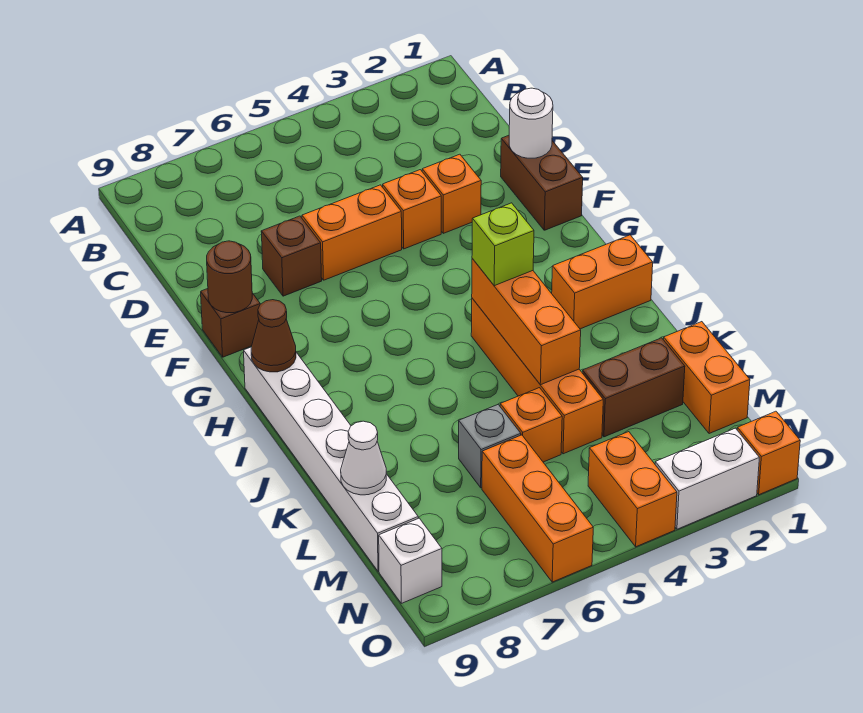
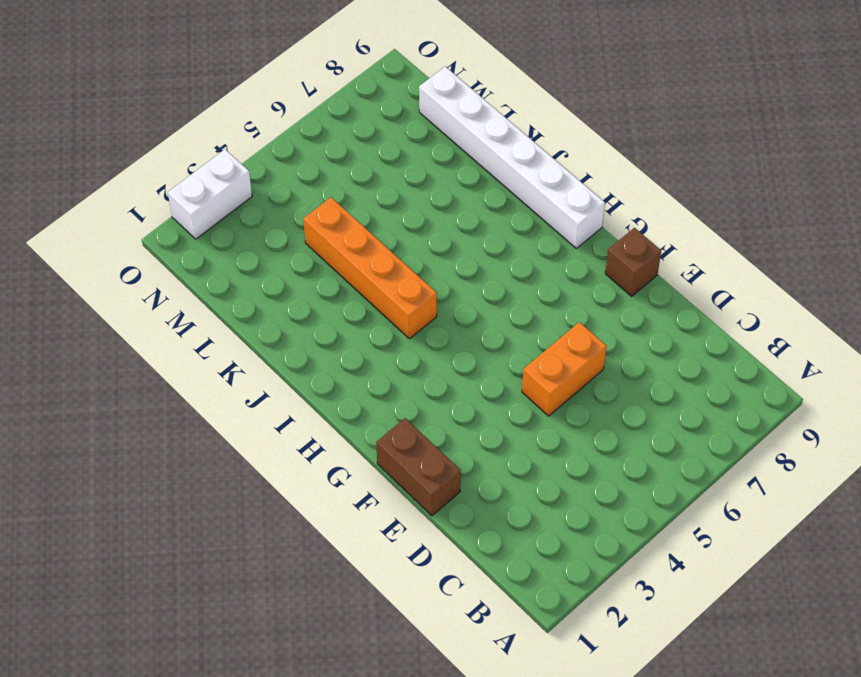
none -> orange 1x1 brick [422,154,481,233]
none -> orange 1x1 brick [383,170,441,249]
none -> brown 1x1 brick [261,216,322,296]

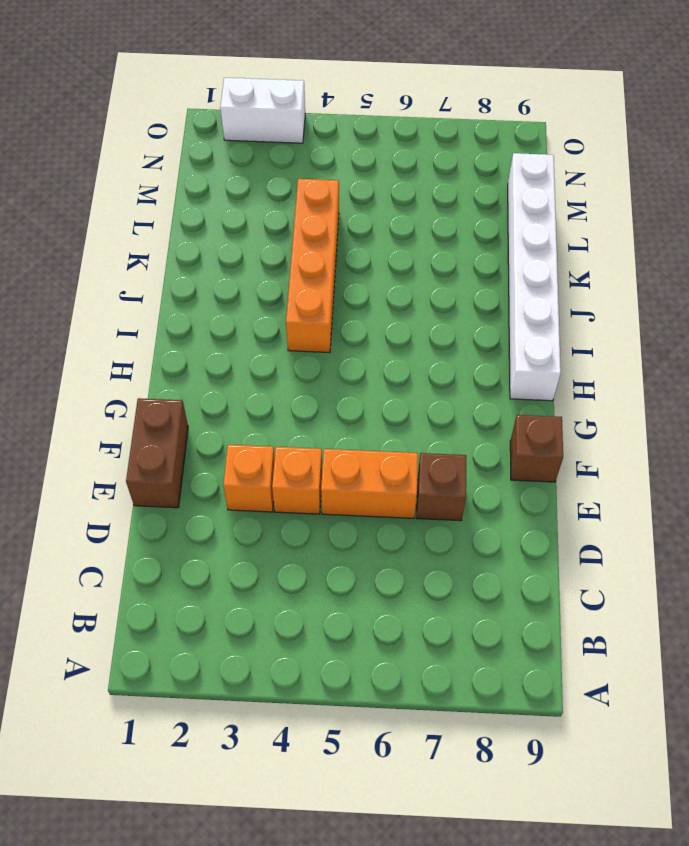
none -> orange 1x2 brick [552,235,653,329]
none -> orange 1x2 brick [664,322,750,434]
none -> brown 1x2 brick [582,338,685,437]

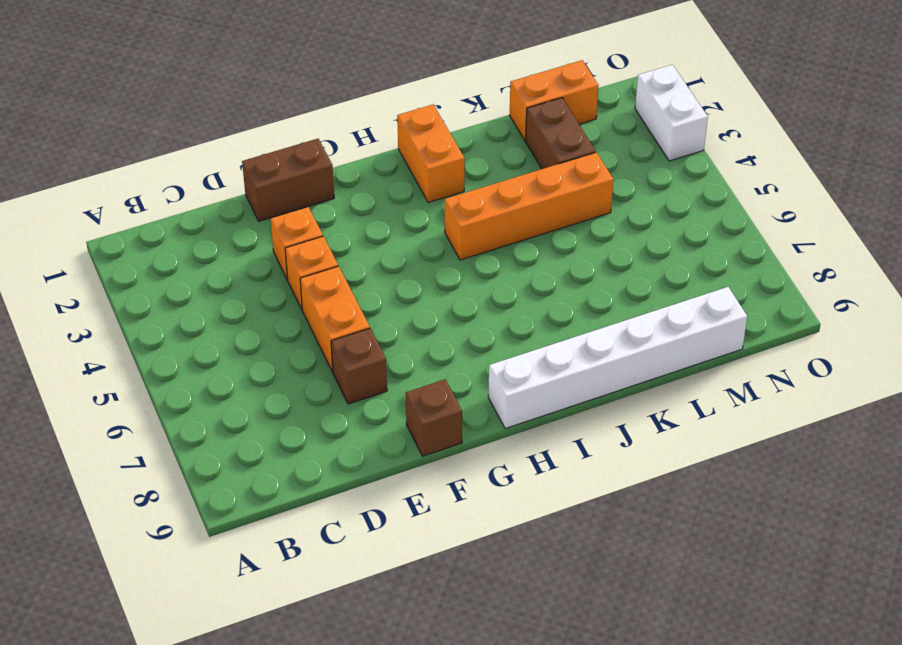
none -> orange 1x1 brick [500,388,562,462]
none -> grey 1x1 brick [459,405,521,488]
none -> orange 1x3 brick [482,435,593,582]

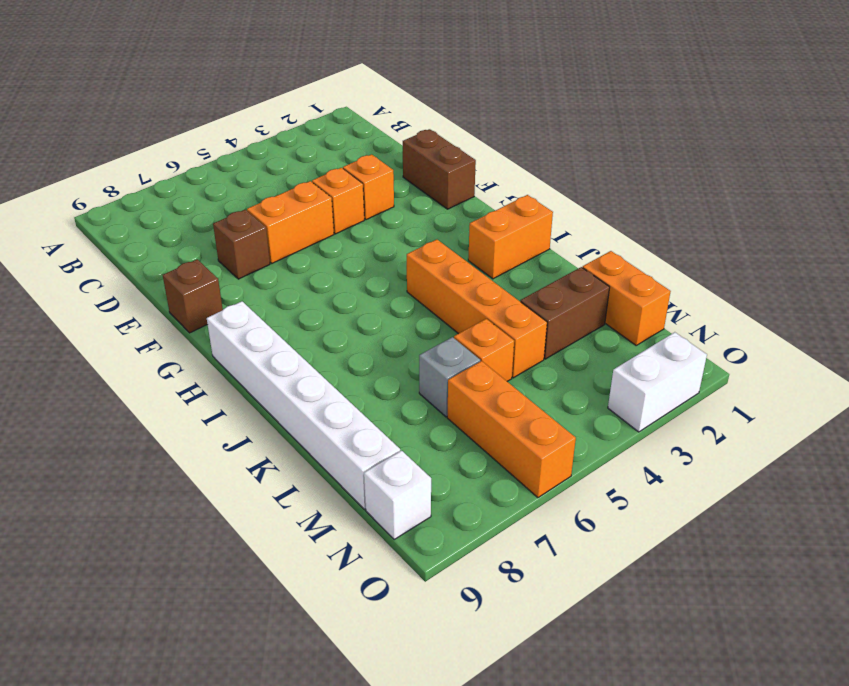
none -> orange 1x2 brick [588,432,677,547]
none -> orange 1x1 brick [737,411,800,495]
none -> white 1x1 round brick [509,88,553,158]

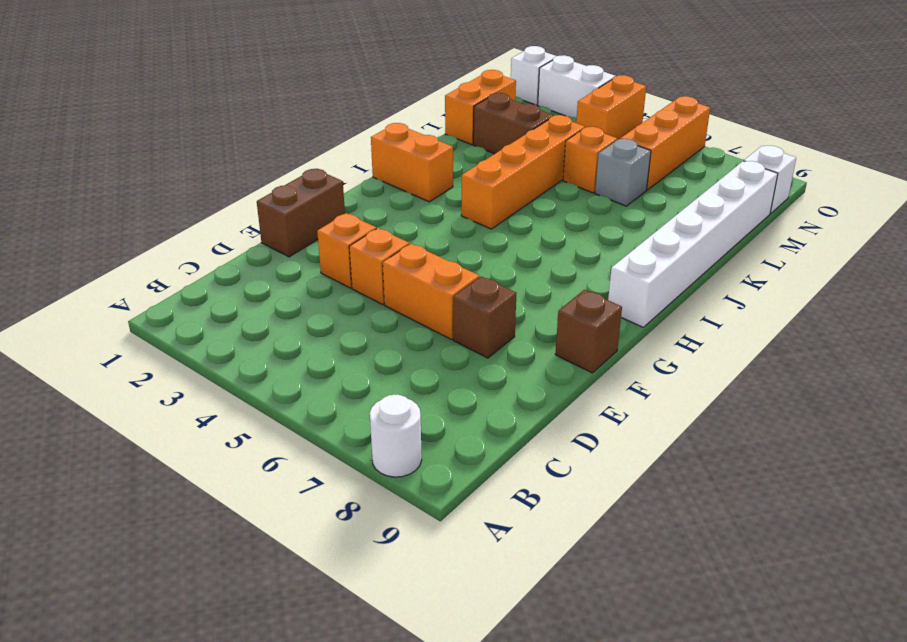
white 1x1 round brick [370,395,422,477] -> white 1x1 round brick moved to [509,88,553,158]
white 1x1 brick [511,46,556,105] -> orange 1x1 brick [737,411,800,495]
none -> brown 1x1 round brick [207,241,252,313]
none -> brown 1x1 cone [251,300,296,372]
none -> orange 1x3 brick [472,259,581,385]

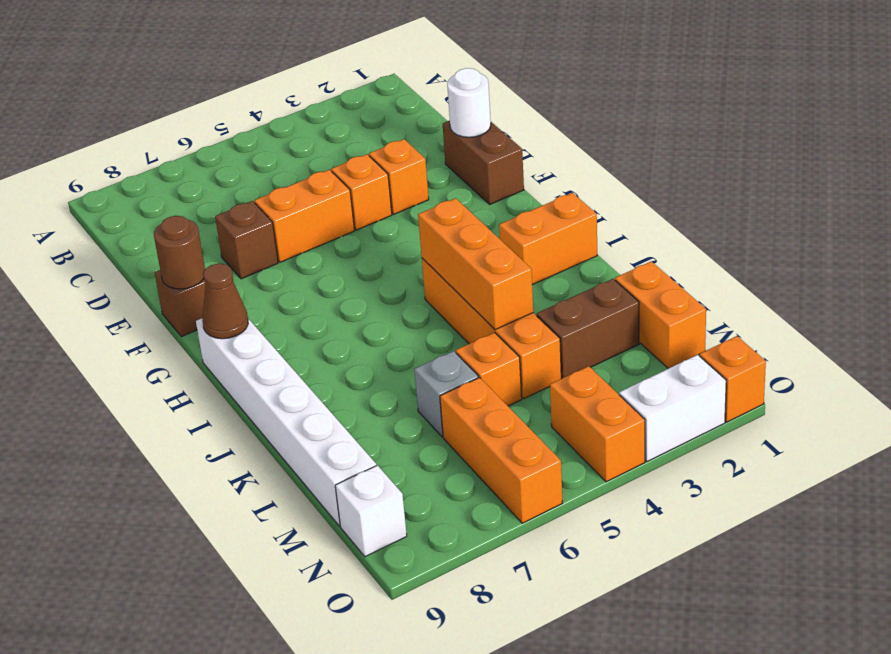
none -> white 1x1 cone [341,421,386,495]
none -> lime 1x1 brick [472,203,534,286]

